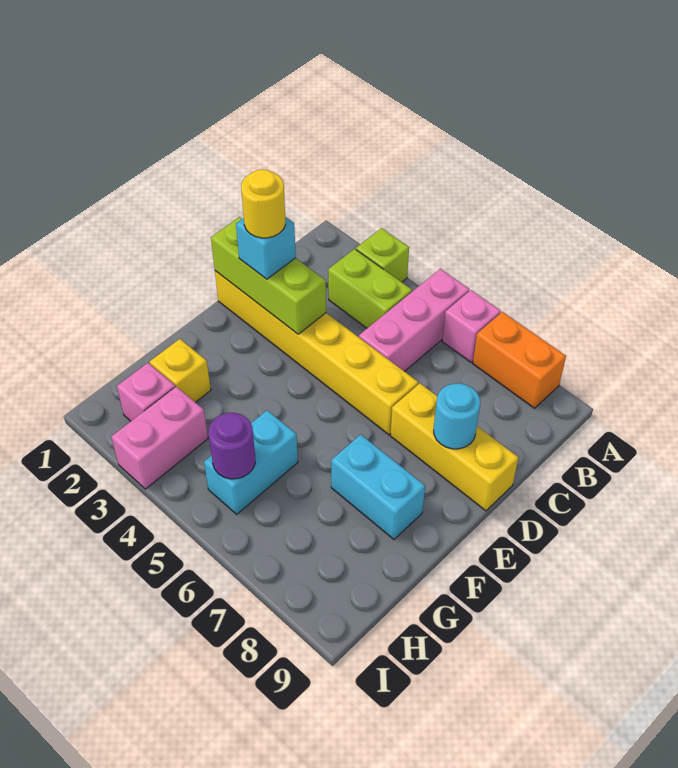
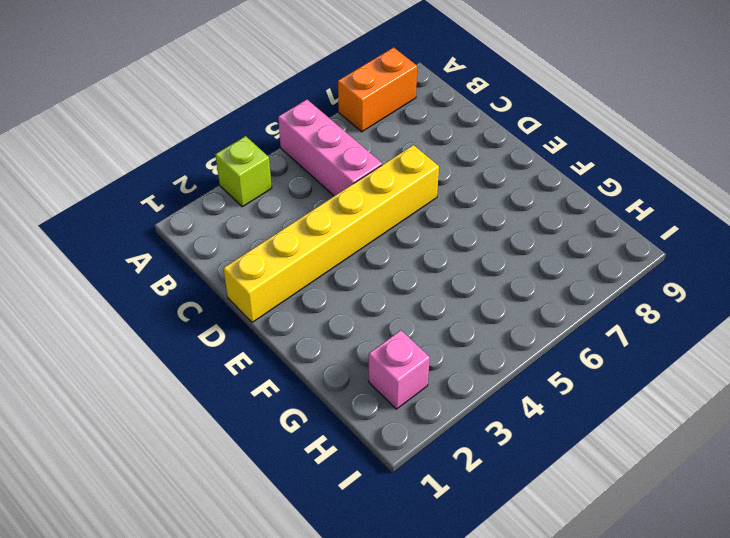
none -> pink 1x1 brick [442,290,501,362]
none -> lime 1x2 brick [328,249,412,328]
none -> yellow 1x3 brick [390,383,519,511]

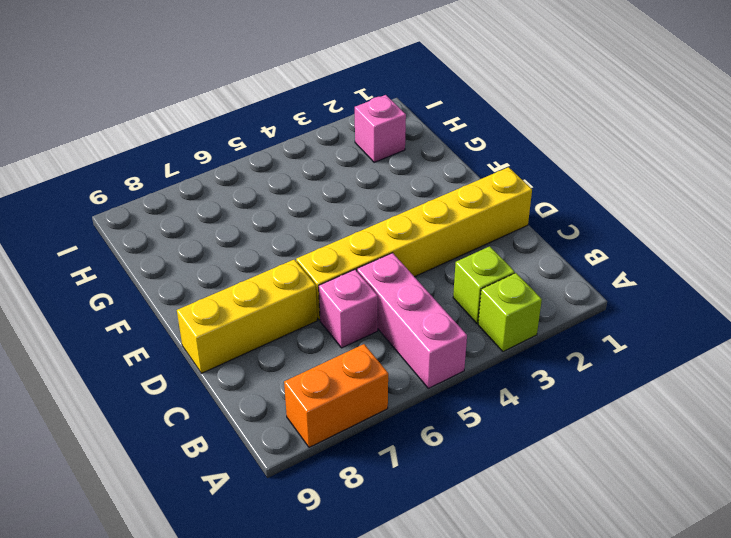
lime 1x1 brick [453,246,515,323] -> lime 1x2 brick [328,249,412,328]
pink 1x1 brick [319,270,378,348] -> pink 1x1 brick moved to [442,290,501,362]
none -> cyan 1x2 brick [331,434,425,539]
none -> yellow 1x1 brick [150,339,211,402]
none -> cyan 1x2 brick [204,410,298,514]

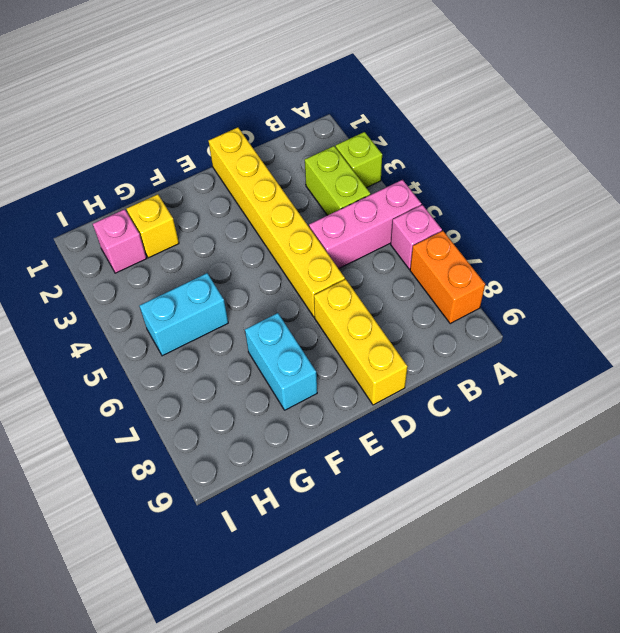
none -> pink 1x2 brick [111,387,208,489]
none -> lime 1x3 brick [211,217,326,334]
none -> cyan 1x1 round brick [434,383,480,449]

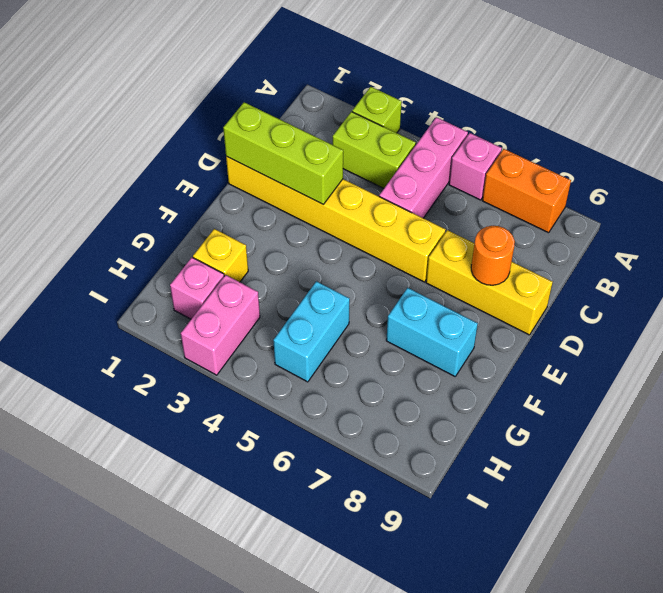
orange 1x1 round brick [471,226,515,285] -> cyan 1x1 round brick [434,383,480,449]
none -> purple 1x1 round brick [208,413,255,479]
none -> cyan 1x1 brick [236,217,296,279]
none -> yellow 1x1 round brick [241,170,285,238]

